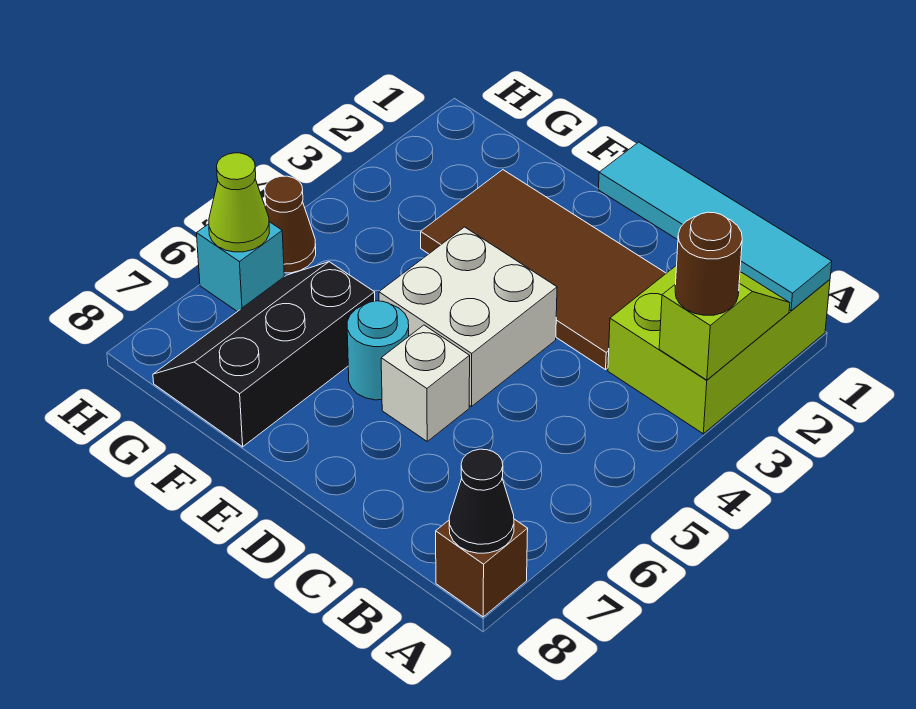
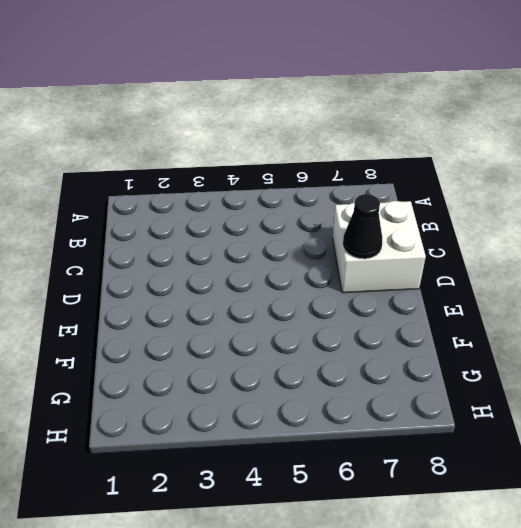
white 2x2 brick [333,201,426,293] -> white 2x2 brick moved to [379,227,557,407]
black 1x1 cone [343,194,382,259] -> black 1x1 cone moved to [449,449,514,553]
none -> lime 2x3 brick [608,265,830,434]
none -> brown 1x1 brick [436,519,528,617]
none -> brown 2x4 tile [421,170,666,370]

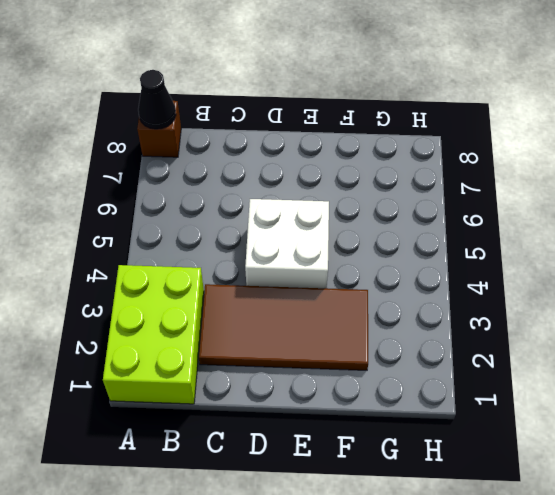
none -> white 1x1 brick [381,325,470,441]
none -> cyan 1x1 round brick [347,301,409,400]
none -> black 2x3 slope [153,262,375,447]

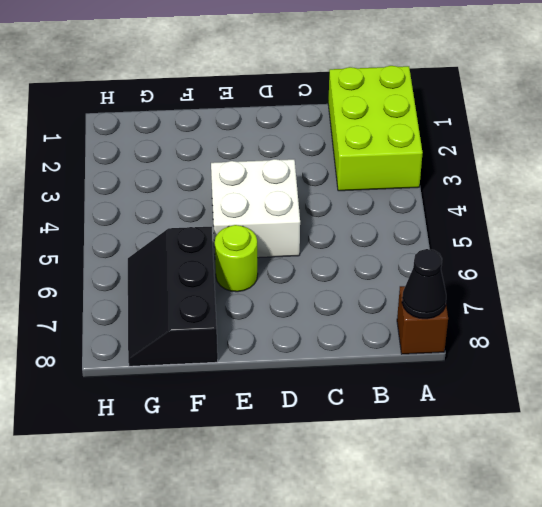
lime 1x1 round brick [215,225,258,292] -> cyan 1x1 round brick [347,301,409,400]
none -> brown 2x4 tile [421,170,666,370]
none -> white 1x1 brick [381,325,470,441]
none -> brown 1x1 cone [265,176,316,273]

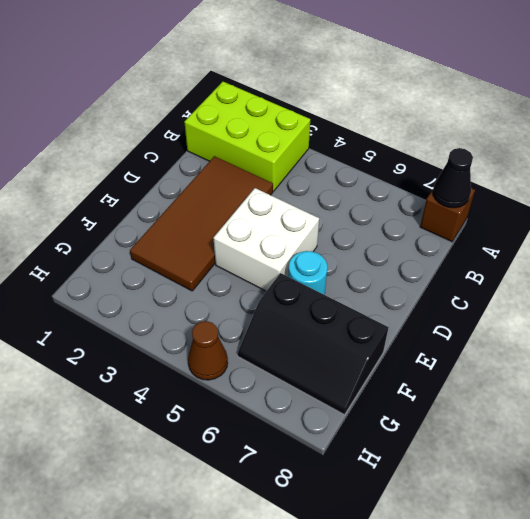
none -> white 1x1 brick [381,325,470,441]
none -> cyan 1x1 brick [197,222,284,312]
none -> cyan 1x4 tile [599,142,832,311]

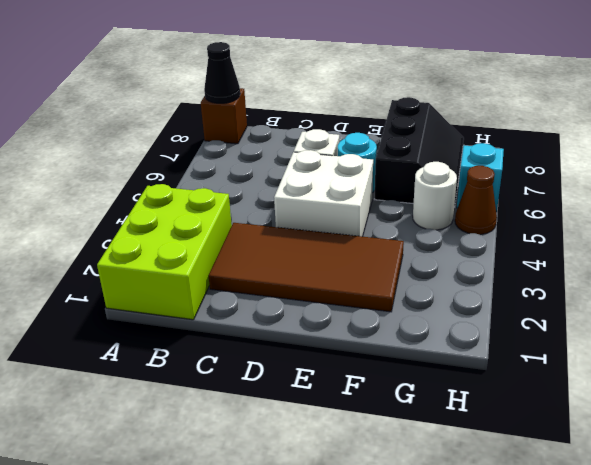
white 1x1 round brick [413,162,457,230] -> none
none -> cyan 1x4 tile [599,142,832,311]
none -> lime 1x2 slope [659,272,790,380]
none -> lime 1x1 cone [209,153,269,252]

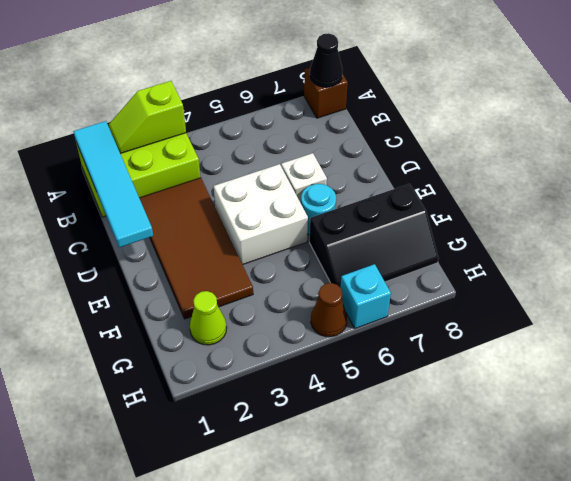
lime 1x1 cone [190,291,227,345] -> lime 1x1 cone moved to [209,153,269,252]
none -> brown 1x1 round brick [675,212,742,315]

